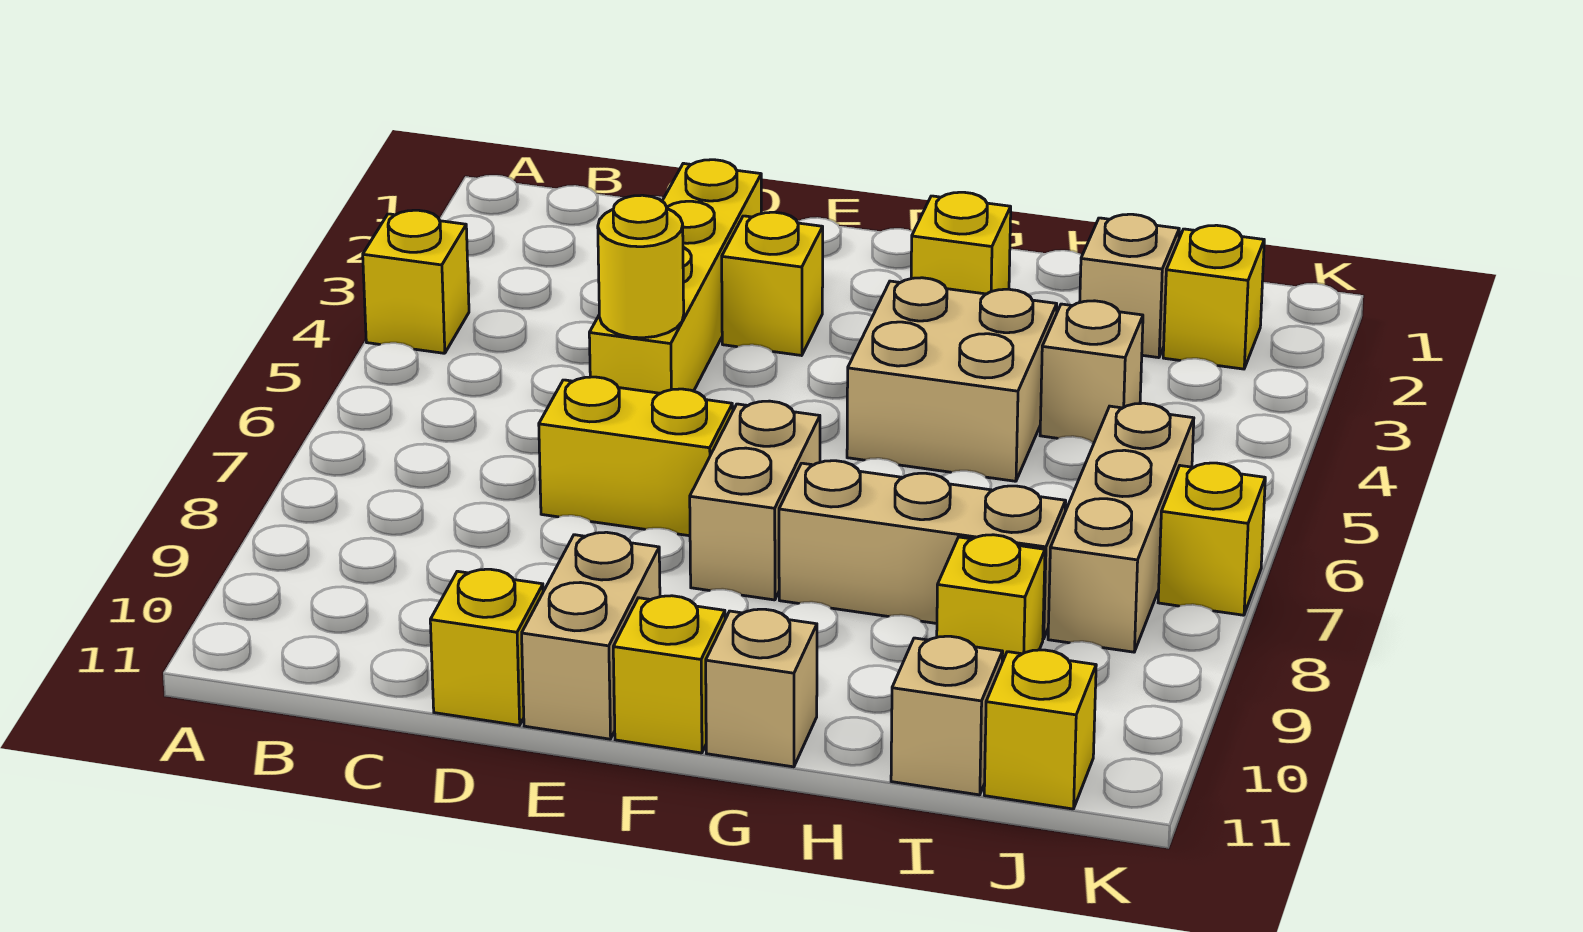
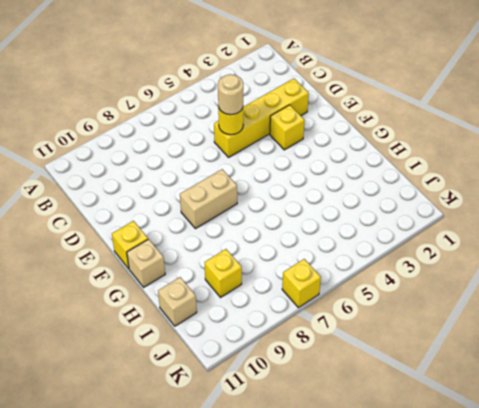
tan 1x1 round brick [218,74,243,115] -> none
none -> yellow 1x1 brick [363,210,469,353]
none -> yellow 1x2 brick [539,377,733,536]
none -> yellow 1x1 brick [430,569,543,725]

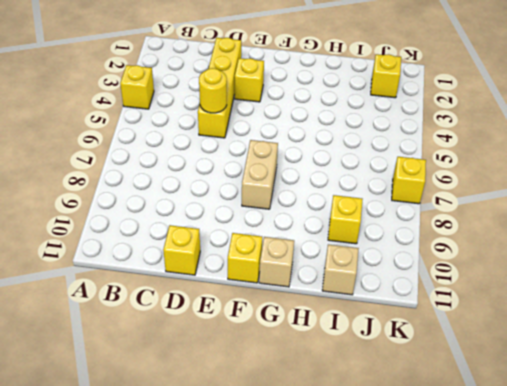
none -> yellow 1x2 brick [539,377,733,536]
none -> tan 1x2 brick [522,532,660,739]
none -> yellow 1x1 brick [911,192,1011,294]

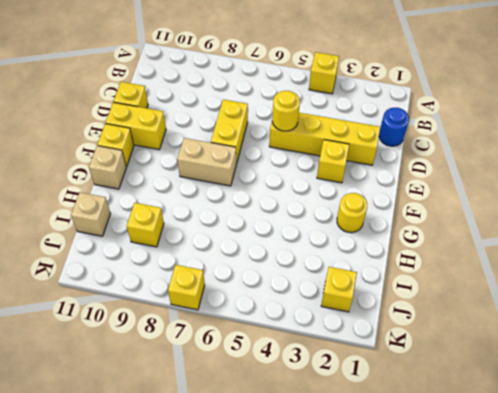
blue 1x1 round brick [379,108,409,146] -> none
yellow 1x2 brick [106,102,166,149] -> tan 1x2 brick [522,532,660,739]
yellow 1x1 round brick [337,193,367,233] -> yellow 1x1 brick [911,192,1011,294]
none -> tan 2x2 brick [847,278,1057,481]
none -> tan 1x3 brick [779,461,1066,639]
none -> tan 1x1 brick [1080,214,1179,358]

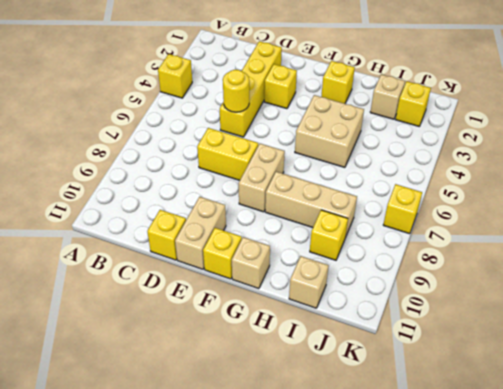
none -> tan 1x1 brick [1040,301,1143,443]
none -> tan 1x3 brick [1048,403,1194,652]
none -> yellow 1x1 brick [984,650,1096,809]

